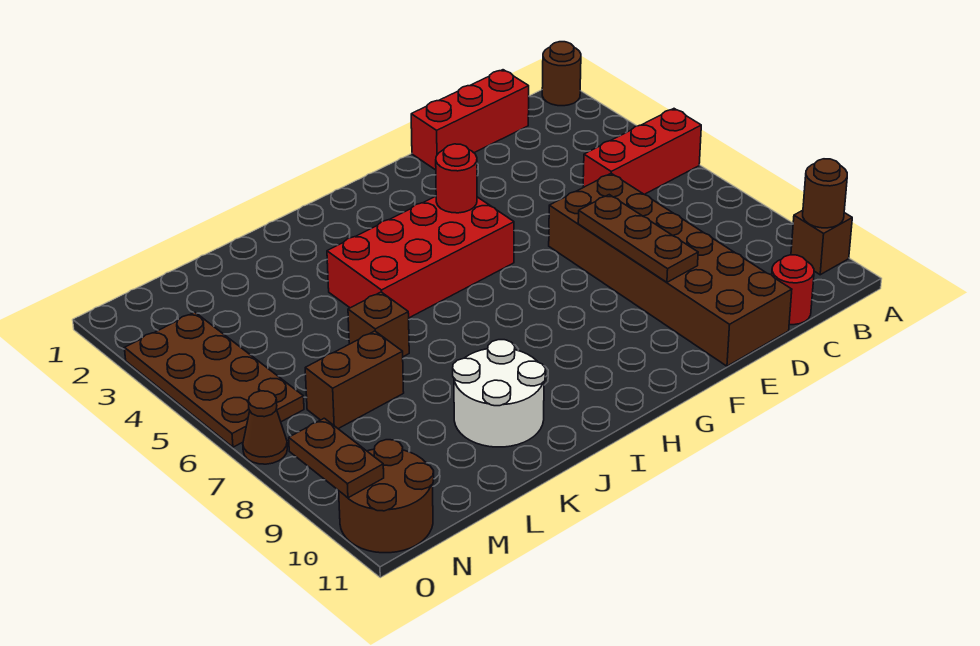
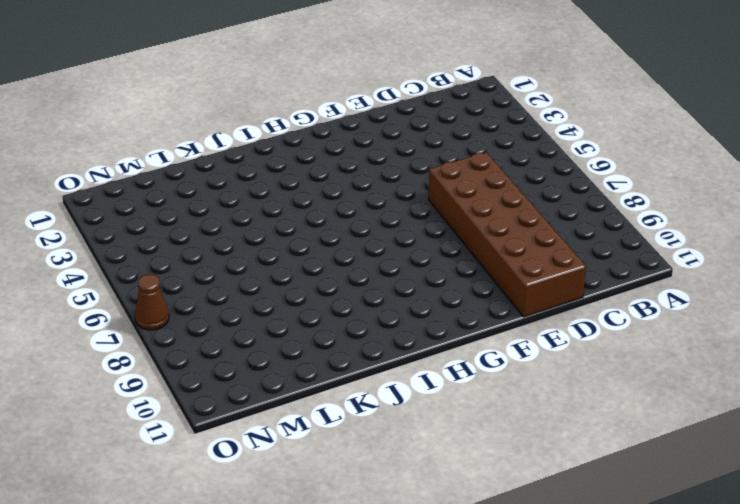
none -> brown 1x1 round brick [542,42,581,106]
none -> red 1x3 brick [583,109,701,194]
none -> brown 1x1 brick [791,210,852,275]

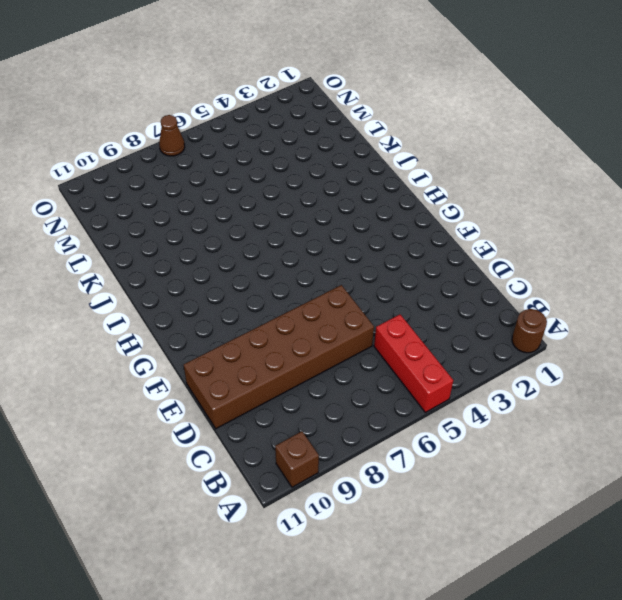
none -> red 1x3 brick [411,70,529,170]
none -> red 1x1 round brick [772,255,814,325]
none -> red 2x4 brick [327,196,514,318]

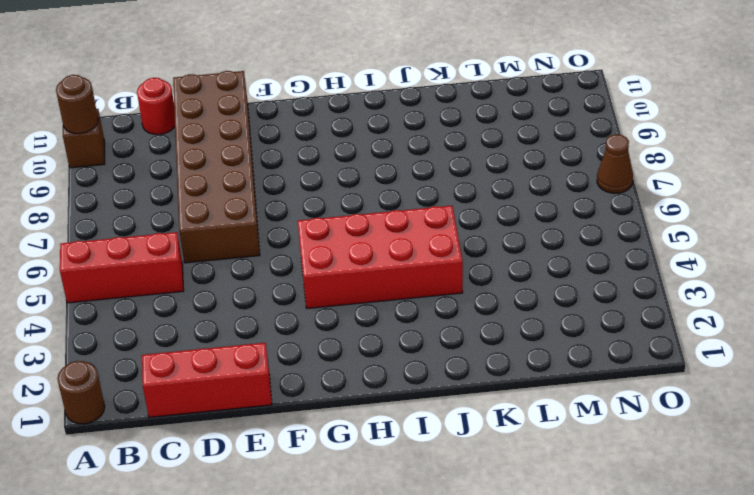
none -> white 2x2 round brick [453,340,545,447]
none -> brown 1x1 brick [348,292,409,357]
none -> brown 1x2 brick [305,331,404,429]

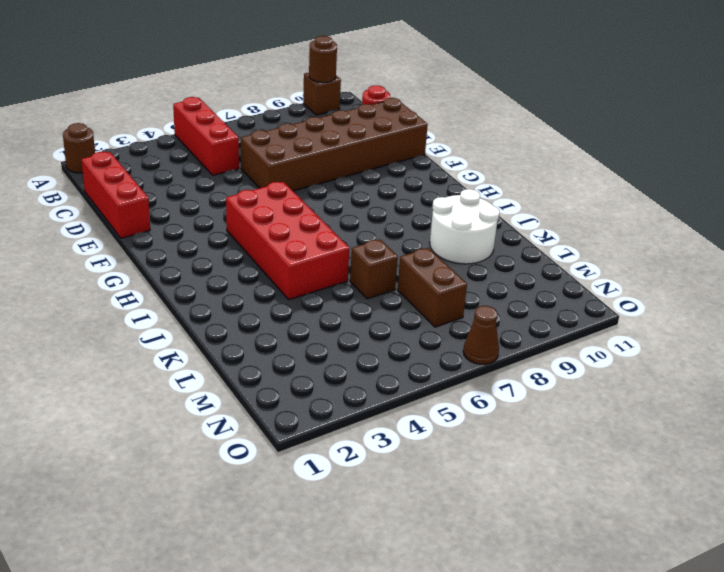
none -> brown 2x4 plate [125,312,304,447]
none -> brown 2x2 round brick [339,440,434,553]
none -> brown 1x3 plate [578,195,698,282]

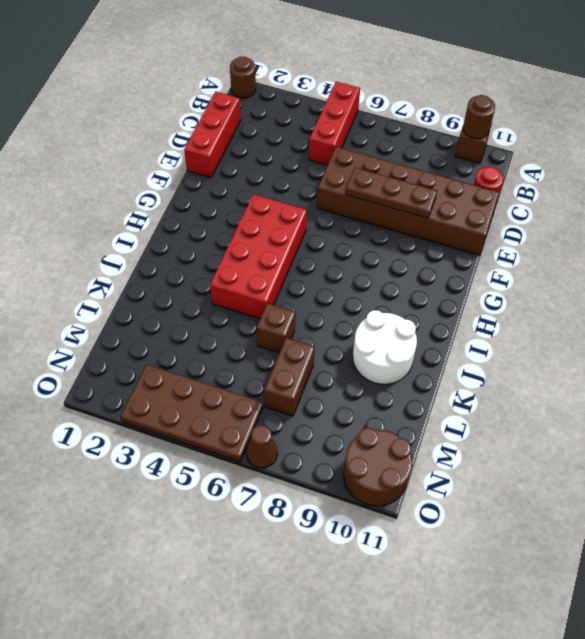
none -> red 1x1 round brick [436,144,477,213]
none -> brown 1x2 plate [289,418,384,498]

